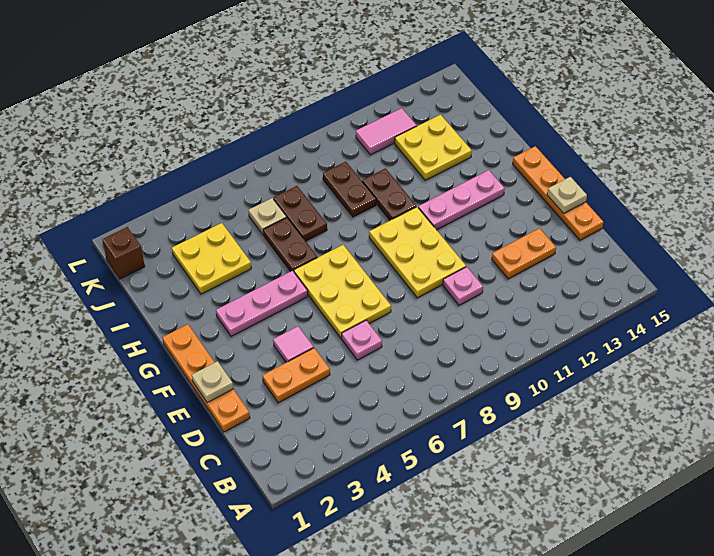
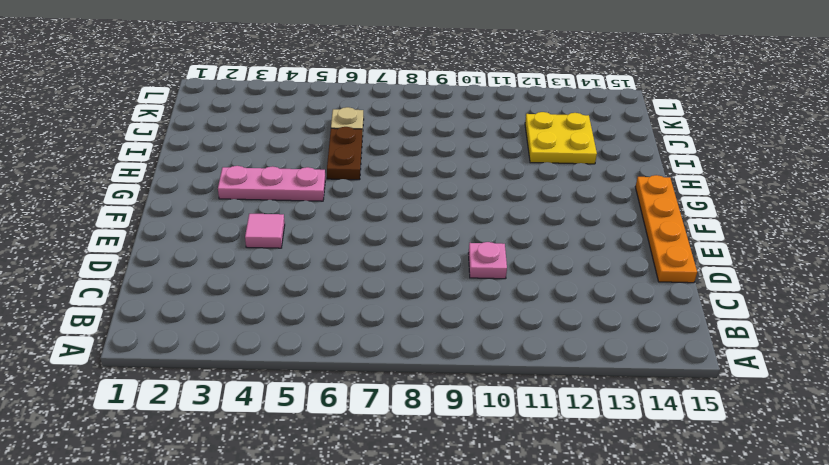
none -> orange 1x4 plate [163,324,250,432]
none -> orange 1x2 plate [263,348,330,403]
none -> pink 1x1 plate [342,320,382,360]

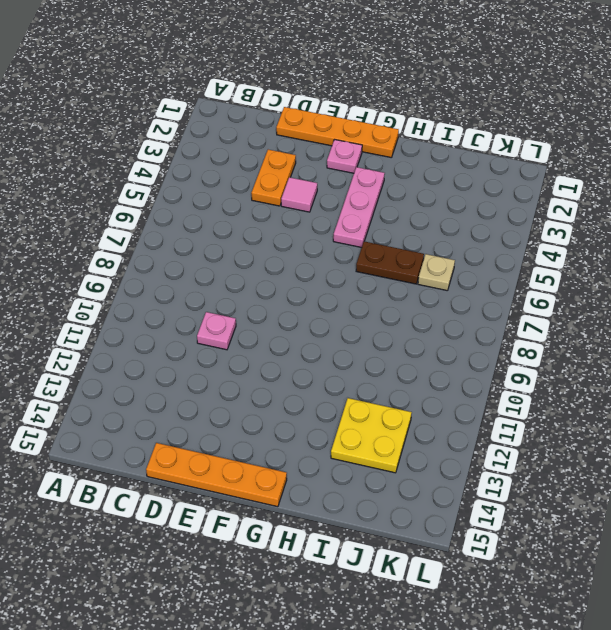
pink 1x1 plate [327,140,362,173] -> pink 1x1 plate moved to [342,320,382,360]
none -> orange 1x2 plate [492,228,556,279]
none -> yellow 2x3 plate [294,245,391,338]
none -> yellow 2x3 plate [369,207,466,298]

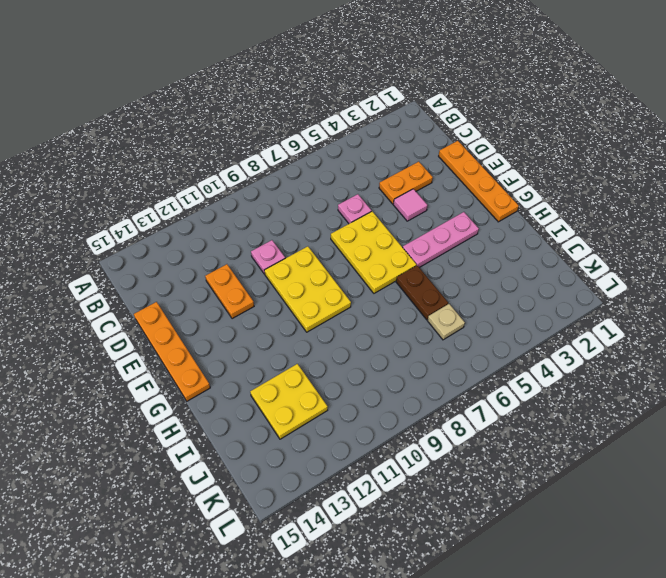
orange 1x2 plate [205,264,254,319] -> orange 1x2 plate turned to [492,228,556,279]
none -> pink 1x3 plate [418,170,505,230]
none -> brown 1x2 plate [362,168,416,220]
none -> yellow 2x2 plate [172,223,251,294]

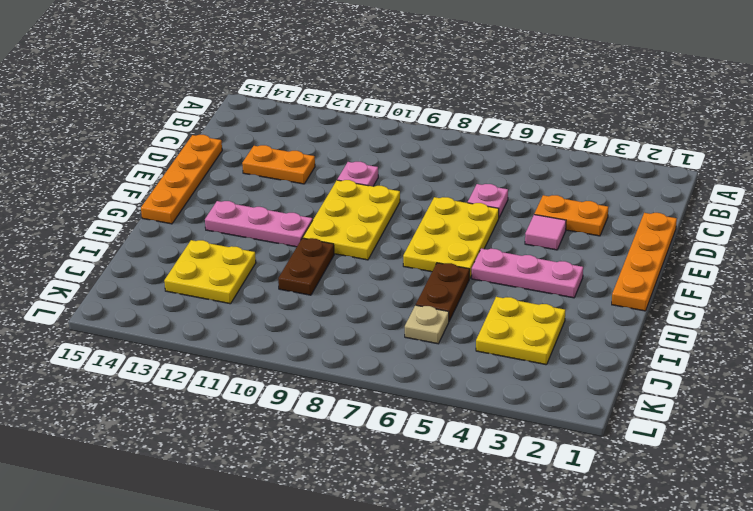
none -> brown 1x2 plate [274,186,327,241]
none -> brown 1x2 plate [323,162,376,217]
none -> brown 1x1 brick [102,227,145,279]

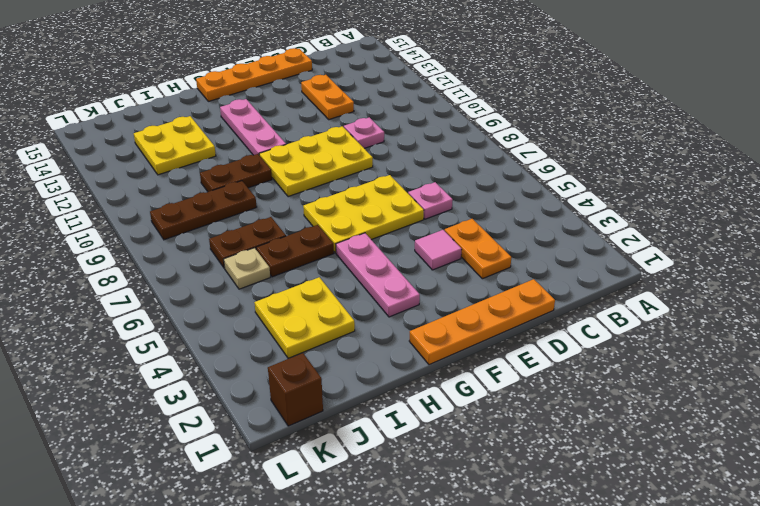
brown 1x3 plate [150,181,257,240] -> brown 1x2 plate [323,162,376,217]
none -> pink 1x2 tile [356,108,417,155]
none -> tan 1x1 plate [192,361,233,403]
none -> tan 1x1 plate [547,177,587,214]

